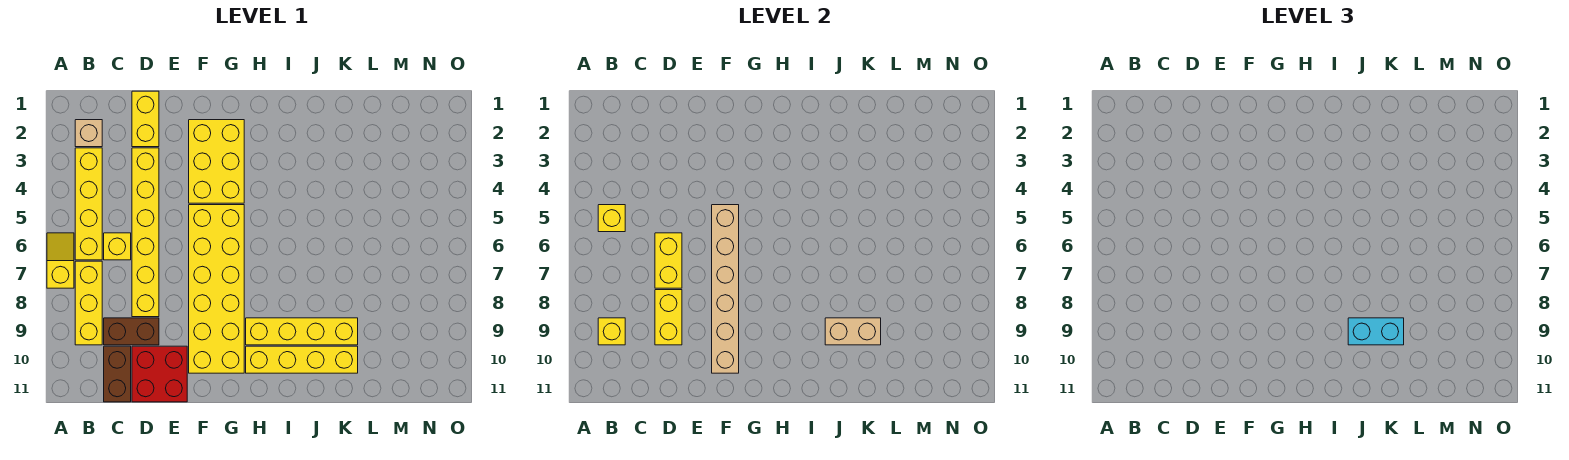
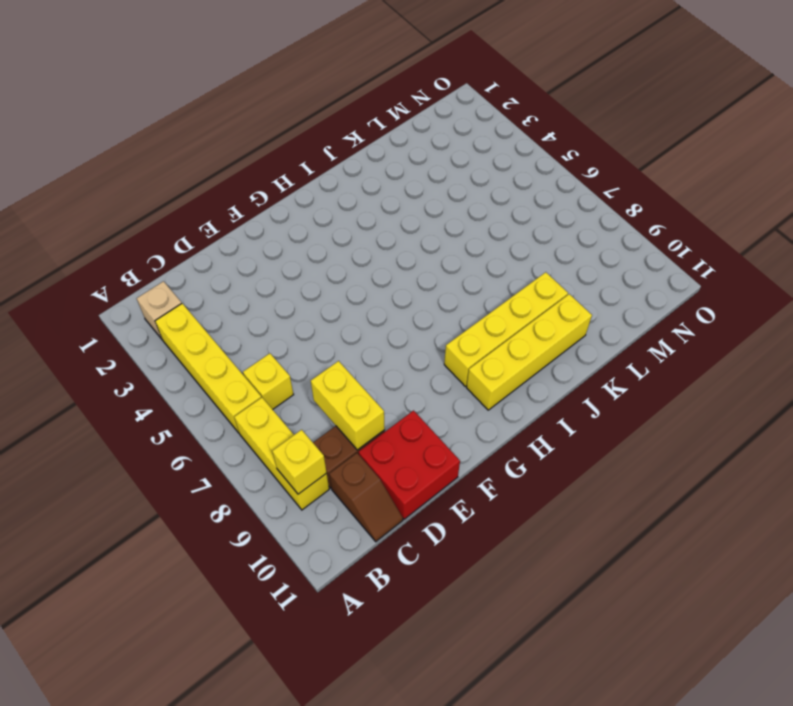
brown 1x2 slope [329,453,403,542] -> brown 1x2 brick [104,346,131,402]
none -> yellow 1x2 slope [47,233,74,288]
none -> yellow 1x2 brick [132,91,159,147]
none -> yellow 1x6 brick [132,148,159,317]

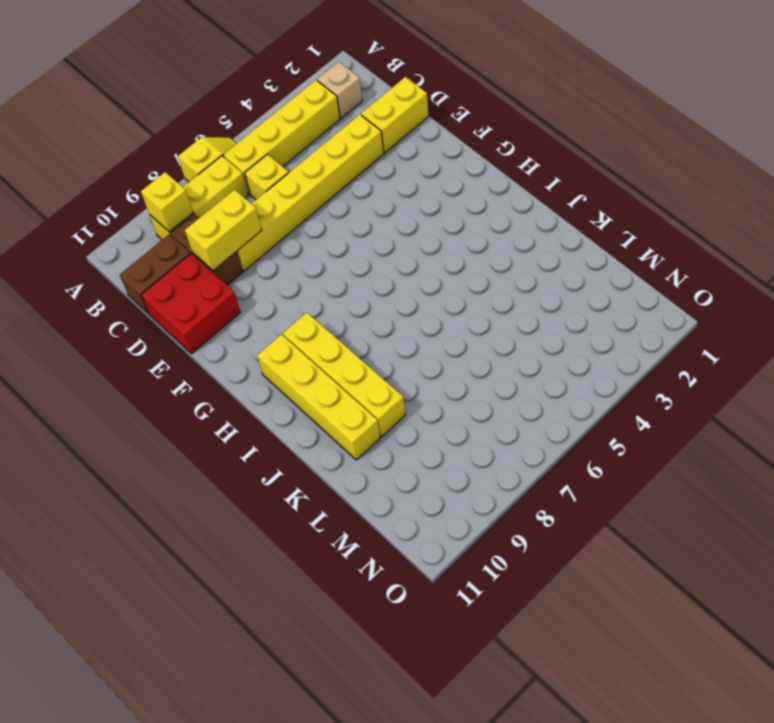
none -> yellow 2x3 brick [189,120,244,203]
none -> yellow 2x6 brick [189,205,244,373]
none -> yellow 1x1 brick [598,205,625,232]

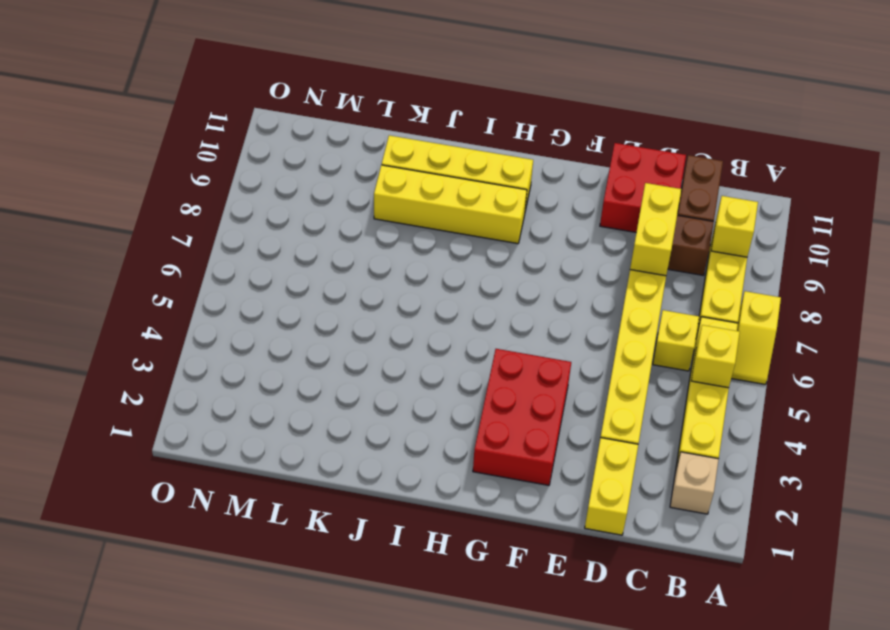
red 2x3 brick [473,349,571,485] -> yellow 2x3 brick [189,120,244,203]
none -> yellow 2x6 brick [189,205,244,373]
none -> yellow 1x2 brick [655,233,682,288]
none -> tan 1x6 brick [712,205,739,373]

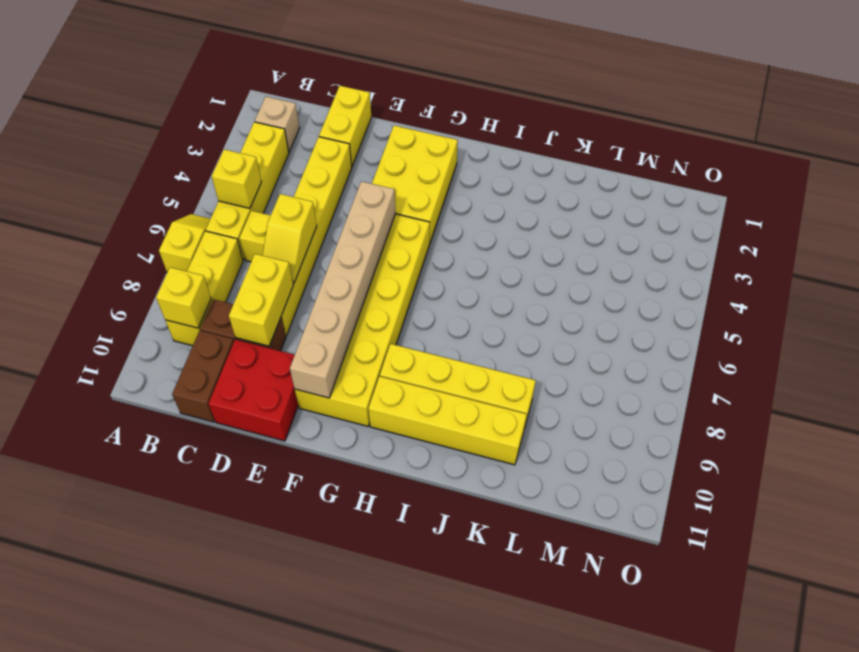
yellow 1x2 slope [263,194,317,284] -> yellow 1x2 brick [655,233,682,288]
none -> tan 1x2 brick [825,318,881,345]
none -> cyan 1x2 brick [1348,318,1404,345]

